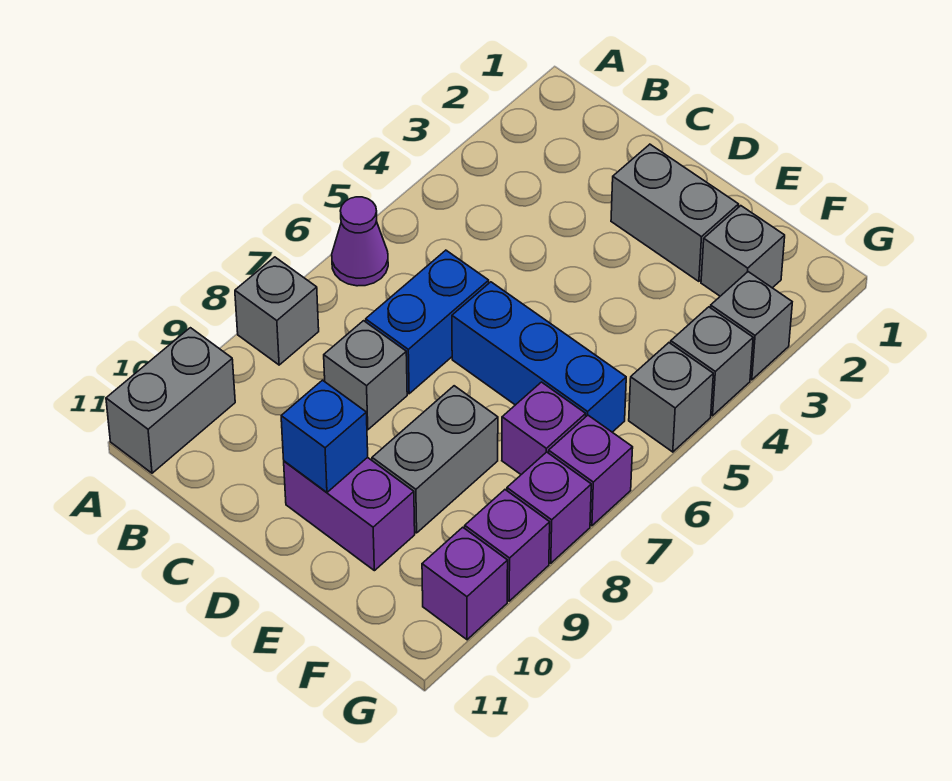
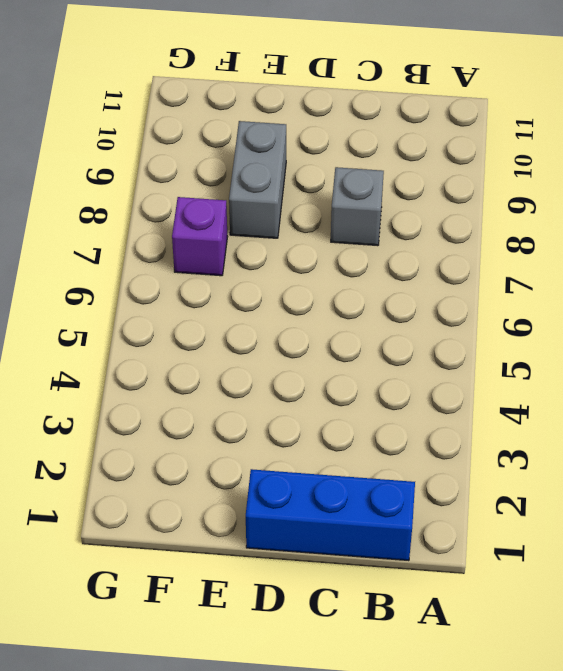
blue 1x3 brick [246,469,415,561] -> blue 1x3 brick moved to [452,282,626,432]
none -> purple 1x1 cone [332,197,388,286]
none -> grey 1x1 brick [235,257,319,365]
none -> grey 1x2 brick [106,328,235,473]

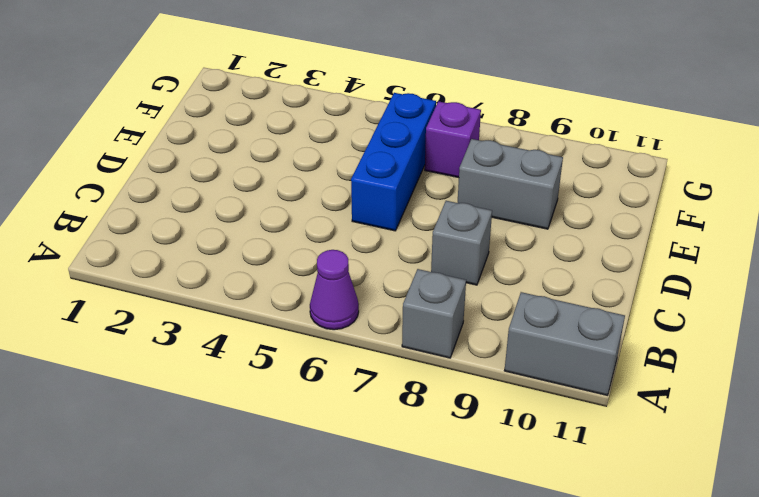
none -> blue 1x2 brick [366,250,489,394]
none -> grey 1x2 brick [611,144,739,281]
none -> purple 1x2 brick [284,457,415,571]

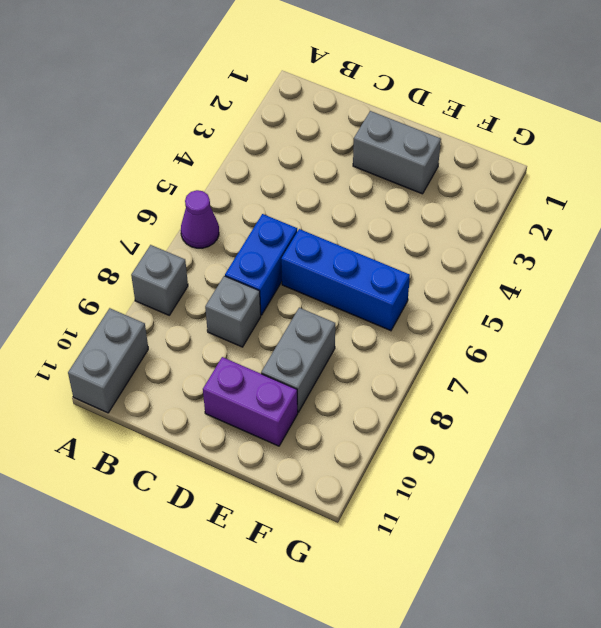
none -> grey 1x1 brick [701,206,785,296]
none -> purple 1x1 brick [502,382,586,474]
none -> grey 1x1 brick [710,272,792,380]

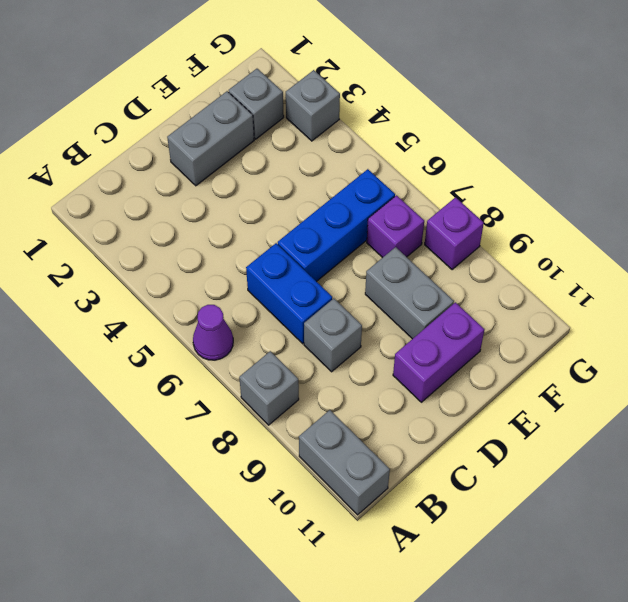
none -> grey 1x1 brick [671,307,753,416]
none -> grey 1x1 brick [629,343,713,452]
none -> purple 1x1 brick [549,415,633,526]

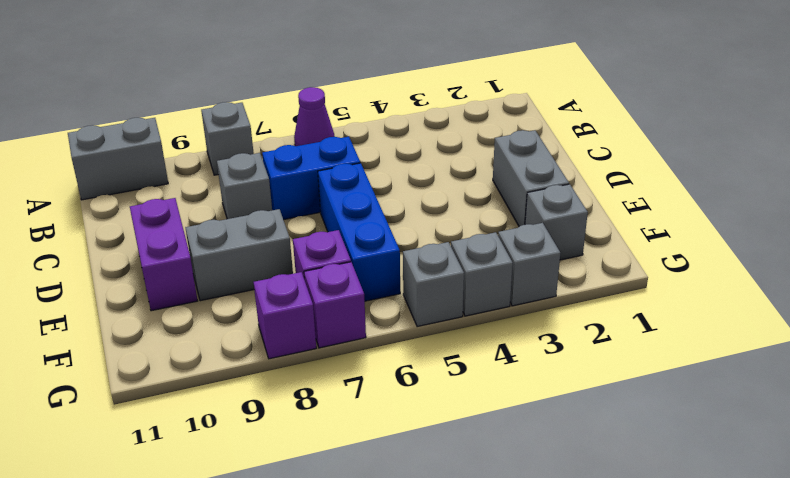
none -> purple 1x1 brick [465,490,550,601]
none -> purple 1x1 brick [422,527,508,640]
none -> blue 1x1 brick [281,380,368,492]

